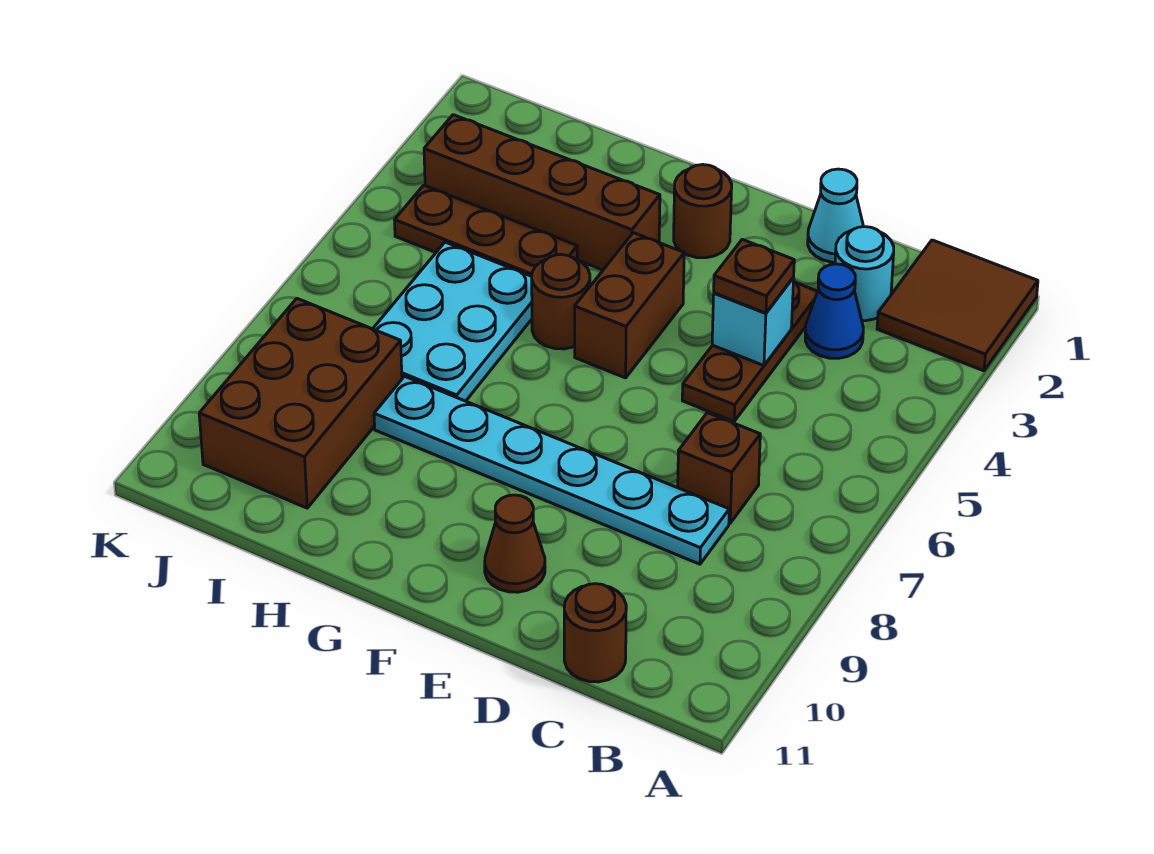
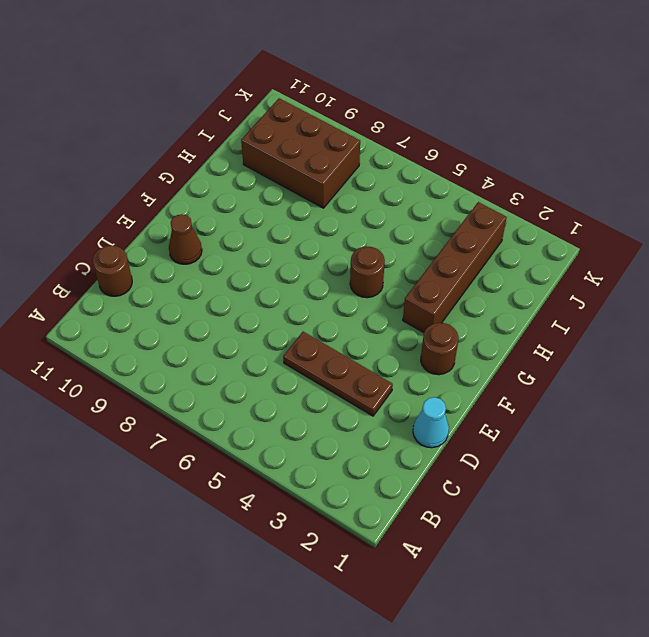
none -> brown 2x2 tile [877,240,1038,371]
none -> cyan 1x1 round brick [835,227,894,321]
none -> blue 1x1 cone [805,264,863,358]

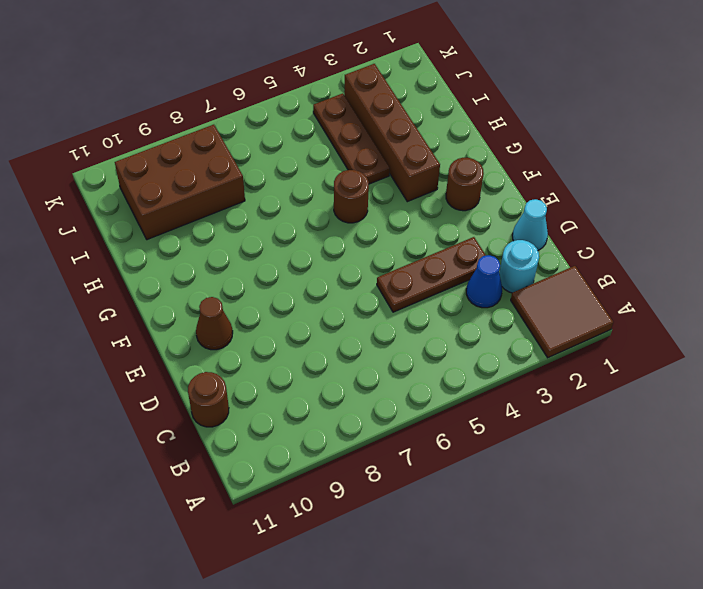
none -> brown 1x1 brick [678,413,760,523]
none -> cyan 1x6 plate [374,376,729,564]
none -> brown 1x2 brick [575,233,684,378]

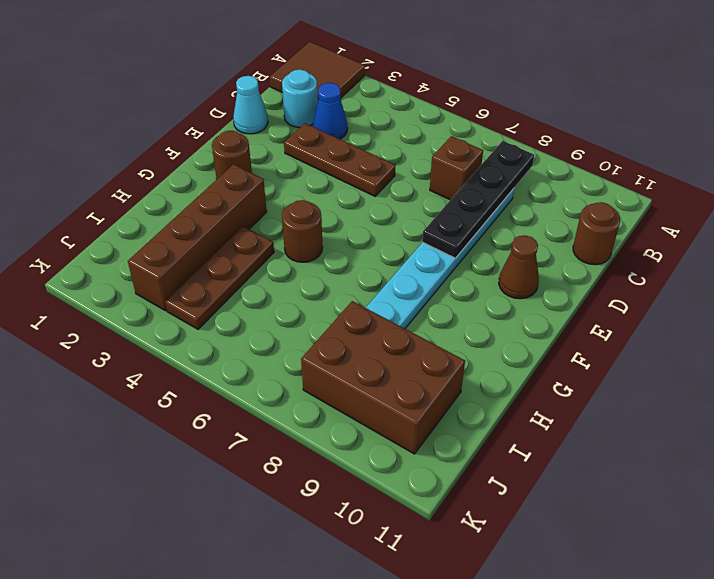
black 1x4 plate [422,141,534,258] -> none
none -> brown 1x2 brick [575,233,684,378]
none -> cyan 2x3 plate [373,242,532,401]
none -> cyan 1x1 brick [712,278,794,366]

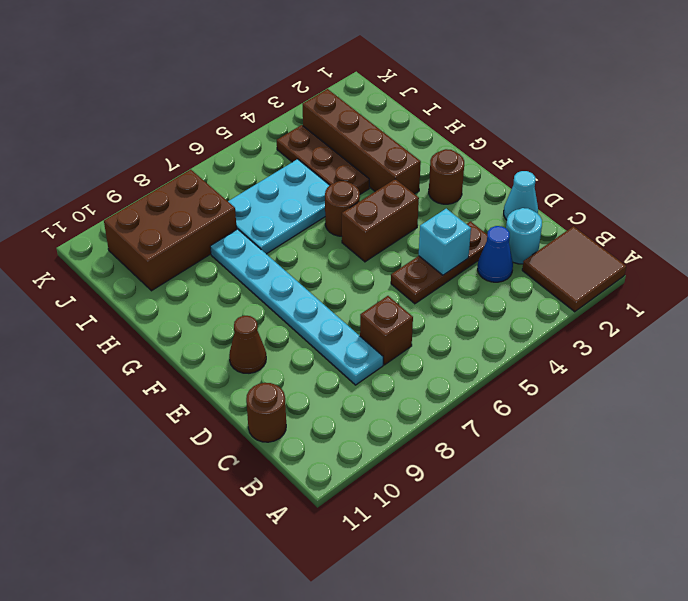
none -> brown 1x1 plate [714,239,794,313]

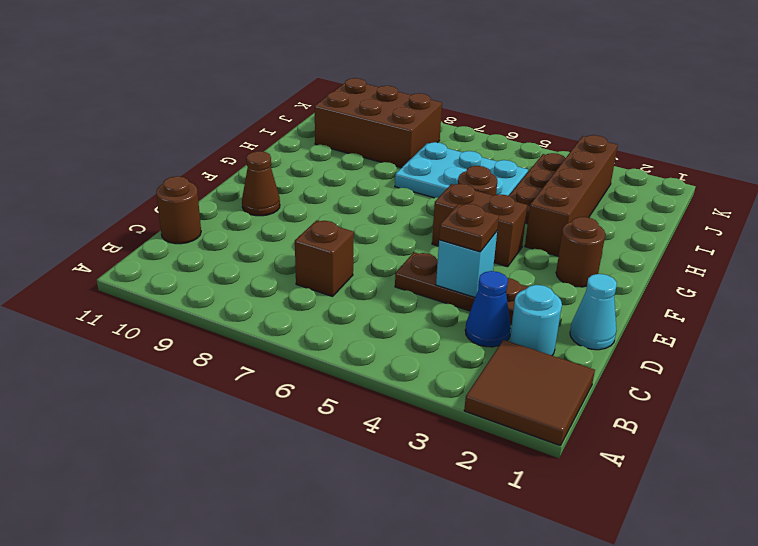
none -> cyan 1x6 plate [374,376,729,564]

